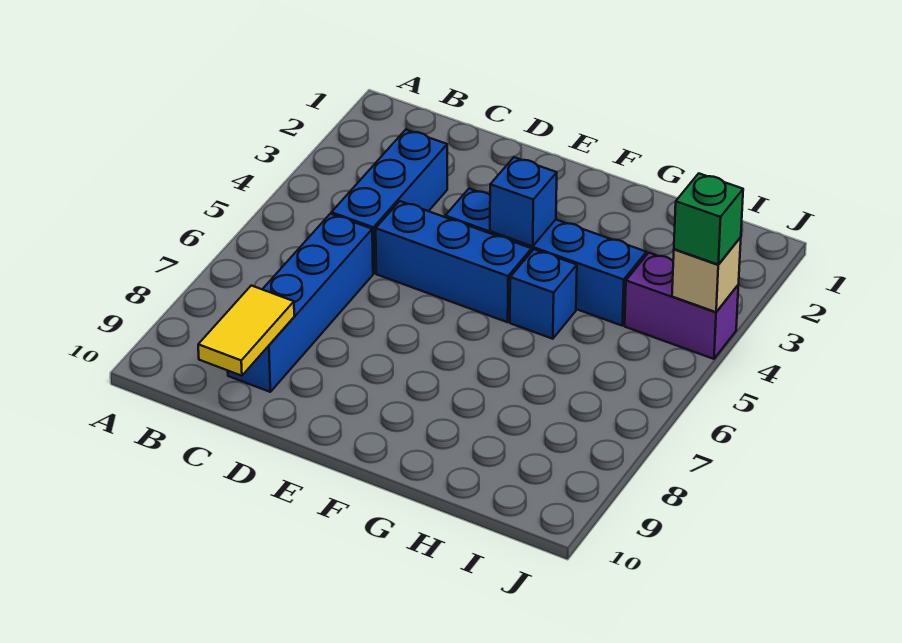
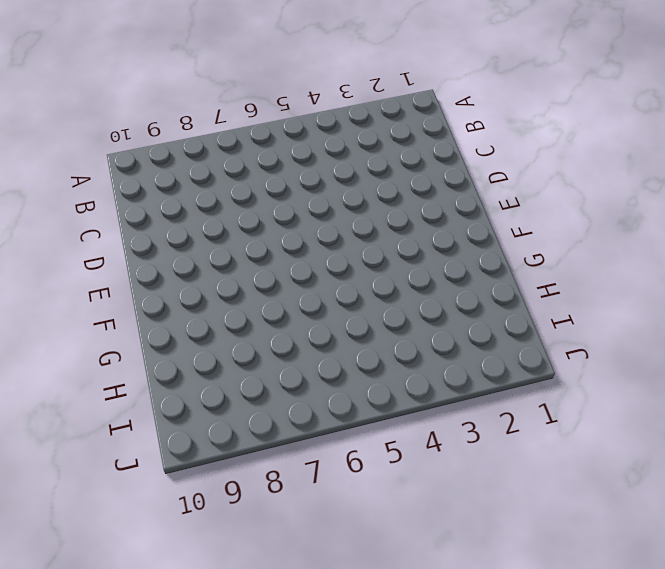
none -> blue 1x3 brick [331,130,447,273]
none -> blue 1x4 brick [228,214,373,392]

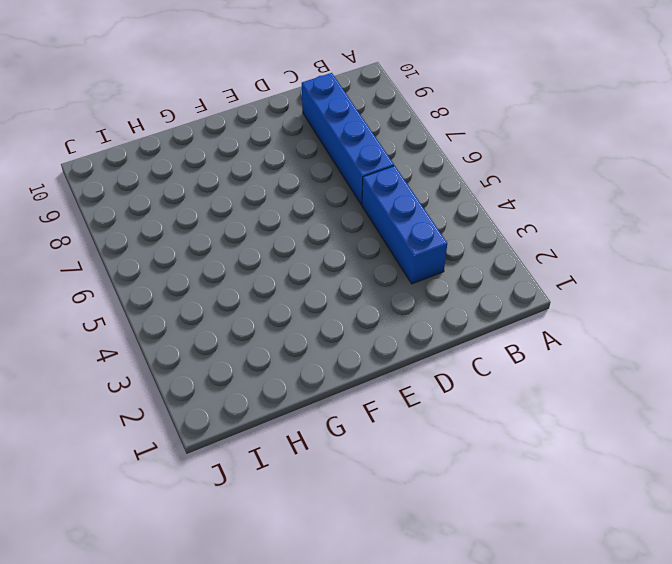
none -> blue 1x3 brick [376,201,532,322]
none -> blue 1x4 brick [445,189,647,326]

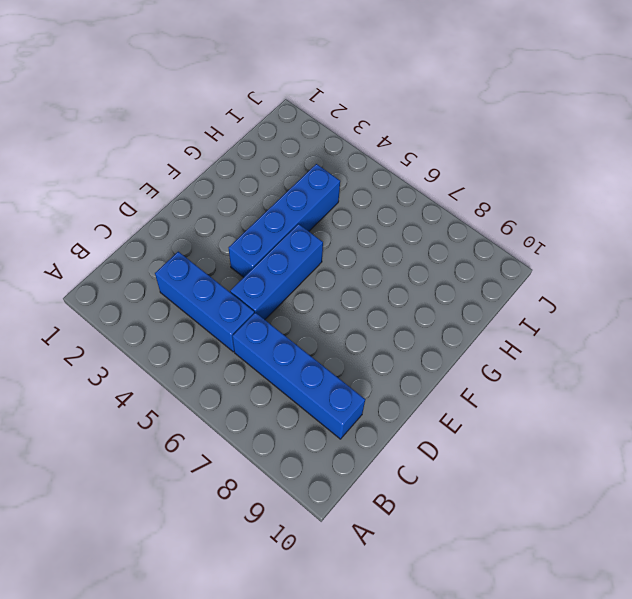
none -> blue 1x1 brick [510,249,577,339]
none -> purple 1x2 brick [625,253,738,359]

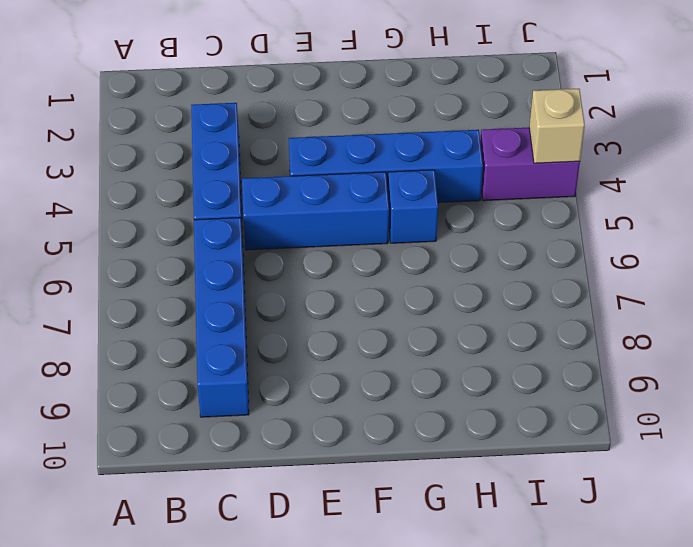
none -> yellow 1x2 tile [198,286,294,376]
none -> blue 1x1 brick [490,157,557,246]

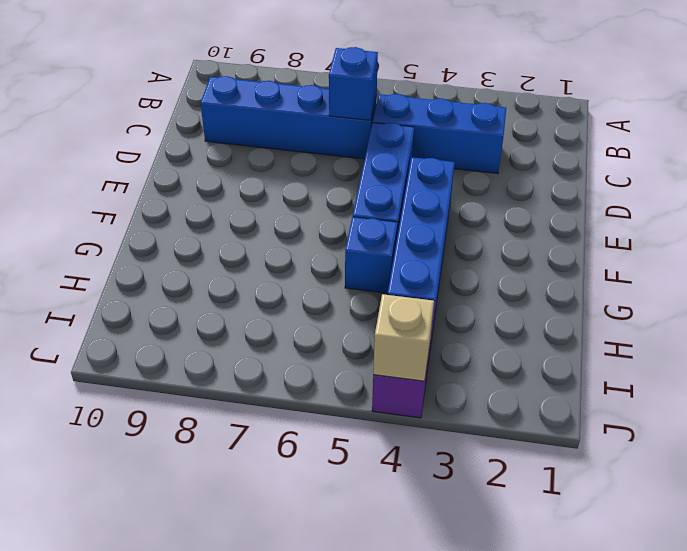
blue 1x1 brick [329,47,378,120] -> blue 1x1 brick moved to [490,157,557,246]
none -> yellow 1x2 tile [198,286,294,376]
none -> green 1x1 brick [674,173,743,265]

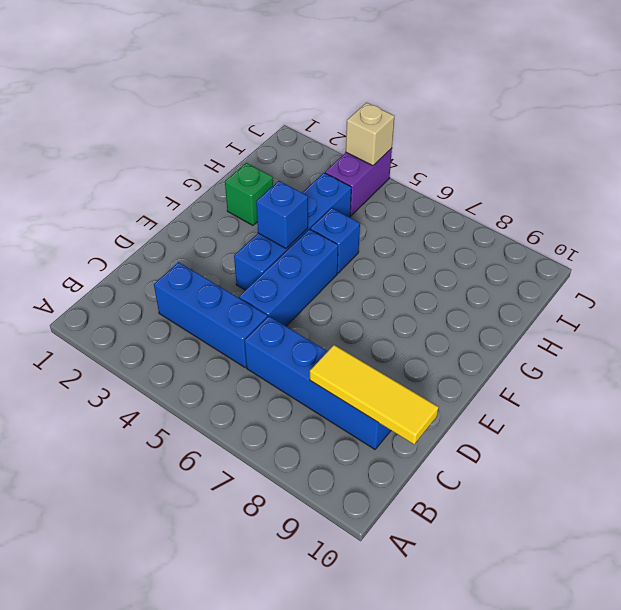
yellow 1x3 tile [310,345,438,444] -> yellow 1x2 tile [198,286,294,376]
green 1x1 brick [225,163,273,225] -> green 1x1 brick moved to [674,173,743,265]

